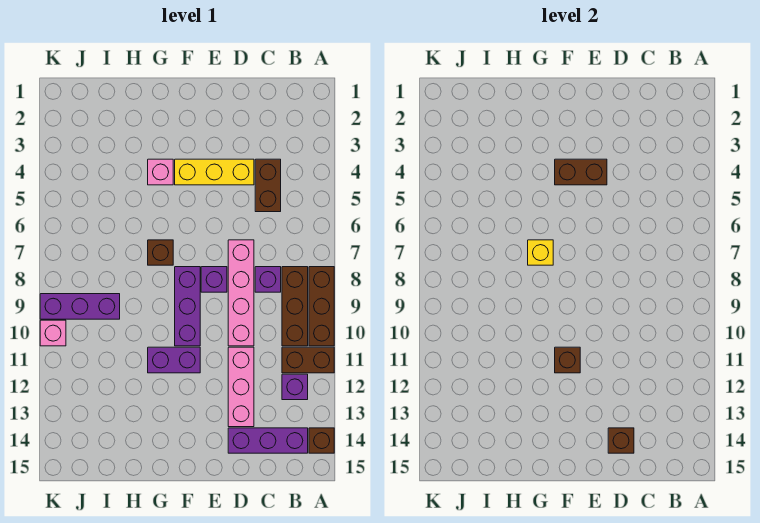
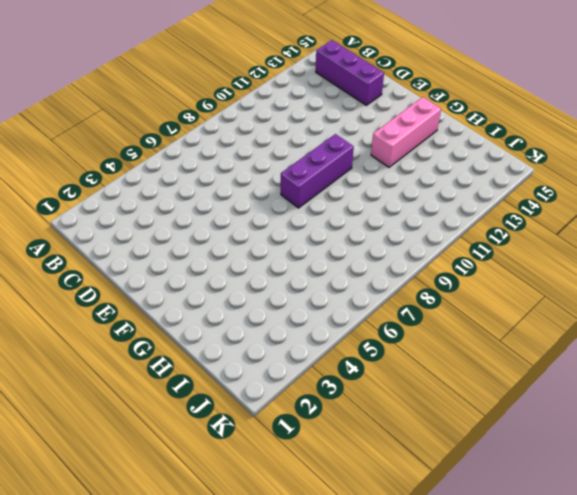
pink 1x3 brick [371,97,441,167] -> pink 1x3 brick moved to [228,347,254,427]
none -> brown 1x3 brick [309,267,334,346]
none -> brown 1x2 brick [282,347,334,373]
none -> brown 1x1 brick [309,428,334,453]

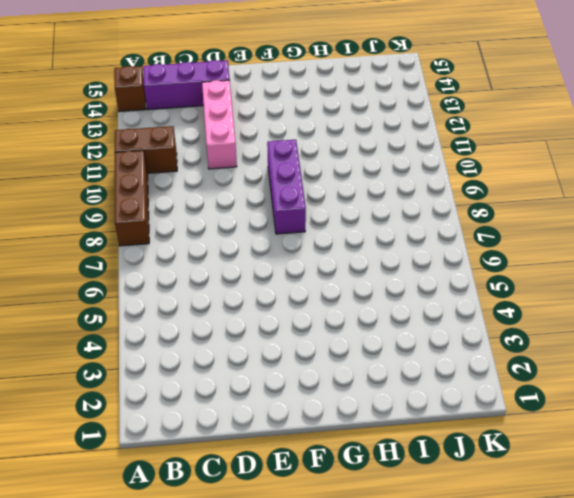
none -> brown 1x3 brick [282,267,308,346]
none -> purple 1x1 brick [282,374,308,400]
none -> brown 1x2 brick [255,159,281,212]

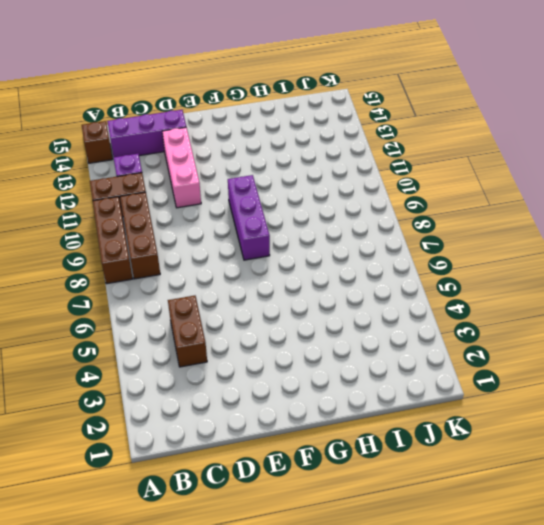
none -> purple 1x1 brick [255,267,281,292]
none -> yellow 1x3 brick [175,159,254,185]
none -> pink 1x4 brick [228,240,254,346]

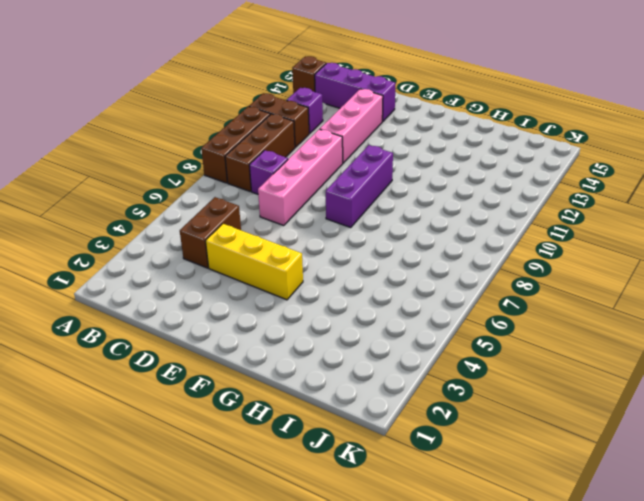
none -> purple 1x1 brick [201,267,227,292]
none -> purple 1x2 brick [148,347,200,373]
none -> pink 1x1 brick [148,159,173,185]

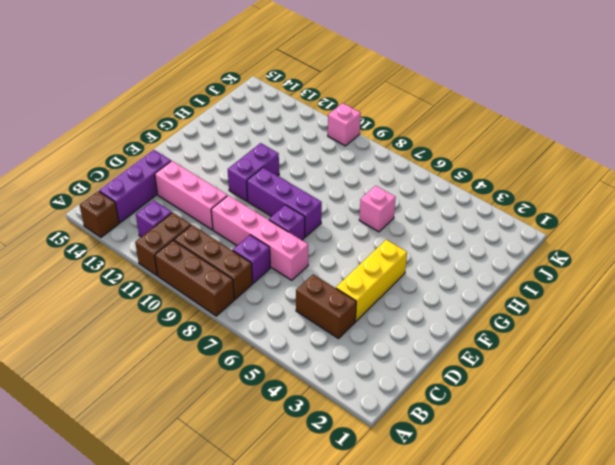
pink 1x1 brick [359,186,396,232] -> pink 1x1 brick moved to [148,159,173,185]
none -> brown 1x1 brick [148,240,173,265]
none -> purple 1x3 brick [40,294,120,319]
none -> brown 1x1 brick [608,428,634,453]

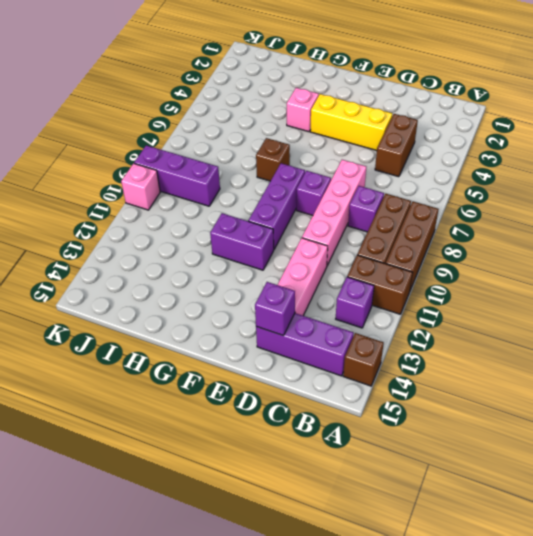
purple 1x1 brick [255,282,295,336] -> brown 1x1 brick [608,428,634,453]
none -> brown 1x2 brick [555,159,607,185]
none -> brown 1x1 brick [555,347,580,373]
none -> yellow 1x1 brick [528,240,553,265]

